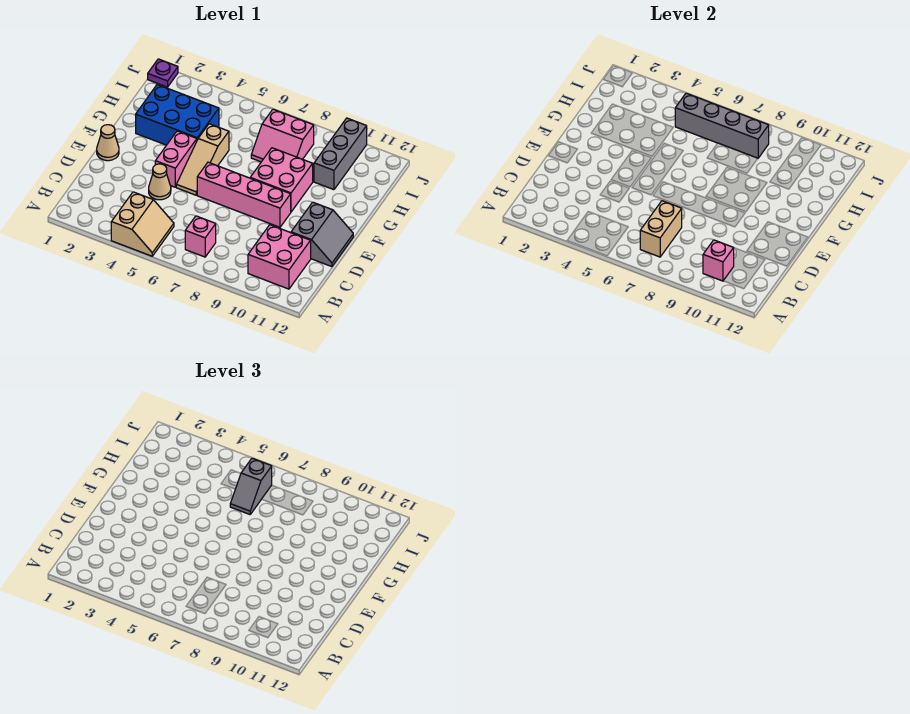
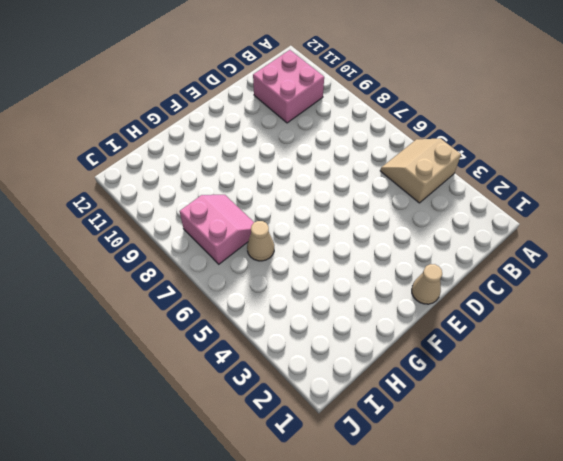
tan 1x1 cone [247,221,274,261] -> tan 1x1 cone moved to [149,164,171,200]
none -> pink 1x1 brick [185,216,216,257]
none -> grey 2x2 slope [291,202,353,267]
none -> pink 1x2 brick [155,131,197,187]

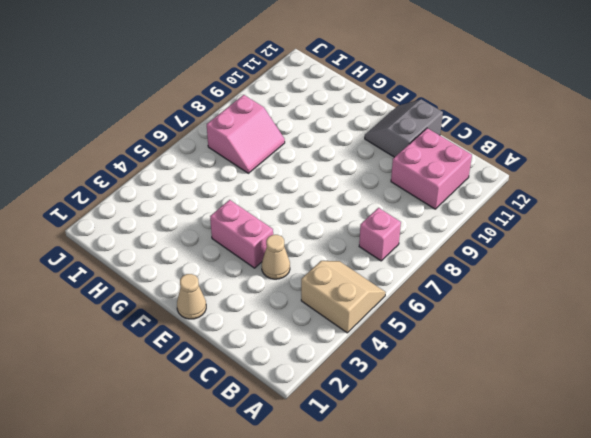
grey 2x2 slope [365,99,443,157] -> grey 2x2 slope turned to [291,202,353,267]
none -> tan 1x3 slope [176,124,229,195]
none -> pink 1x4 brick [197,162,291,227]
none -> pink 2x2 brick [250,148,313,212]

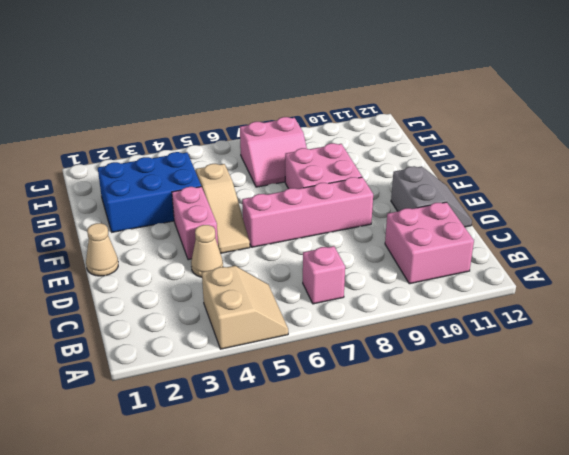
none -> grey 1x3 brick [314,118,367,190]
none -> purple 1x1 plate [148,59,178,87]
none -> tan 1x2 brick [640,201,682,257]

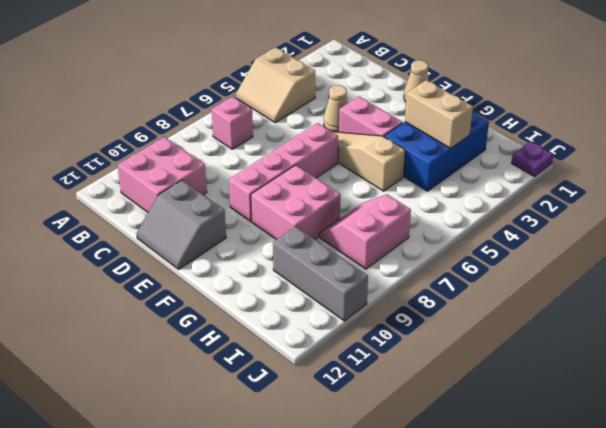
tan 1x2 brick [405,80,473,148] -> tan 1x2 brick moved to [640,201,682,257]
none -> pink 1x1 brick [703,240,734,281]
none -> grey 1x4 brick [675,93,769,158]
none -> grey 1x2 slope [230,458,272,514]

